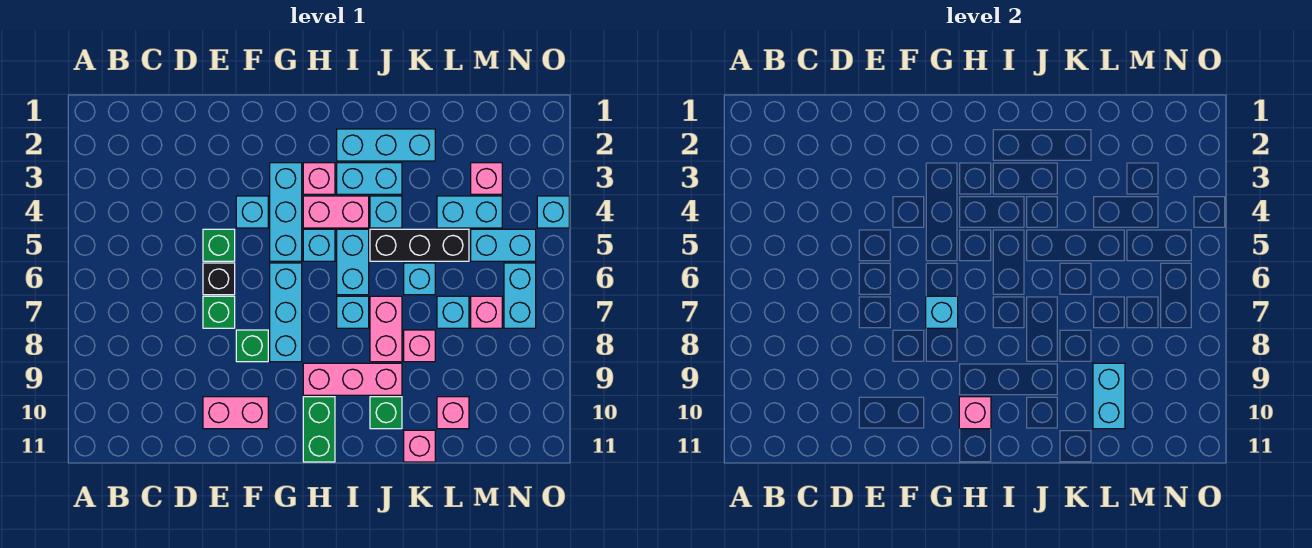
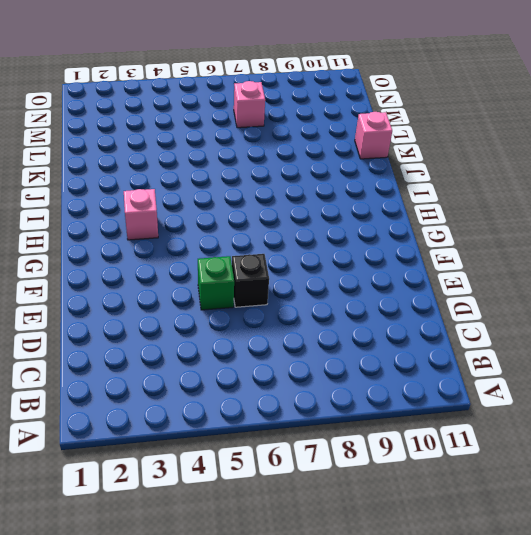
none -> green 1x1 brick [203,296,235,328]
none -> pink 1x2 brick [203,397,268,429]
none -> cyan 1x1 brick [236,196,268,228]
none -> green 1x1 brick [236,330,268,362]

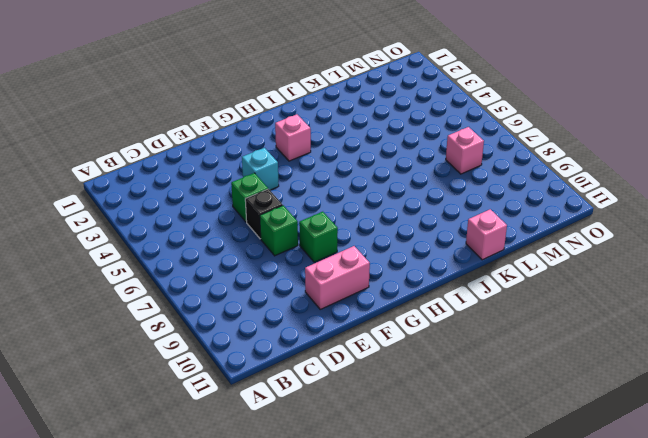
none -> cyan 1x3 brick [270,163,302,261]
none -> cyan 1x3 brick [270,263,302,362]
none -> pink 1x2 brick [303,196,369,228]
none -> cyan 1x1 brick [303,229,335,261]

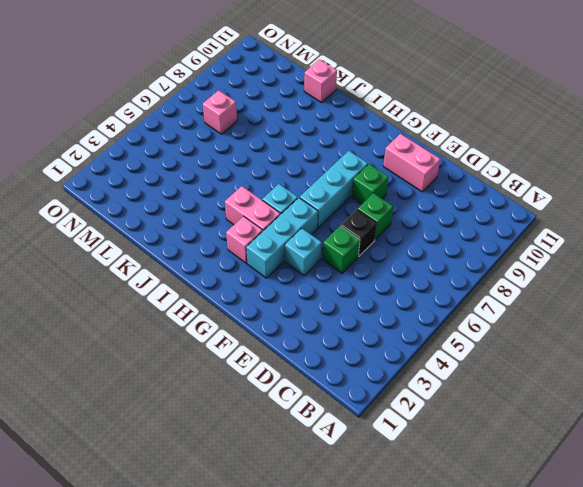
none -> pink 1x3 brick [303,363,402,395]
none -> green 1x2 brick [303,397,335,462]
none -> cyan 1x3 brick [337,129,435,161]
none -> cyan 1x2 brick [337,163,402,194]

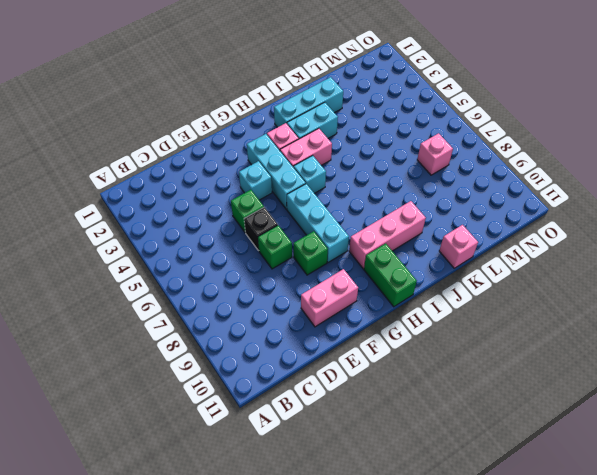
none -> cyan 1x2 brick [337,229,369,295]
none -> cyan 1x1 brick [337,296,369,328]
none -> cyan 1x1 brick [370,196,402,228]
none -> black 1x3 brick [370,229,469,261]

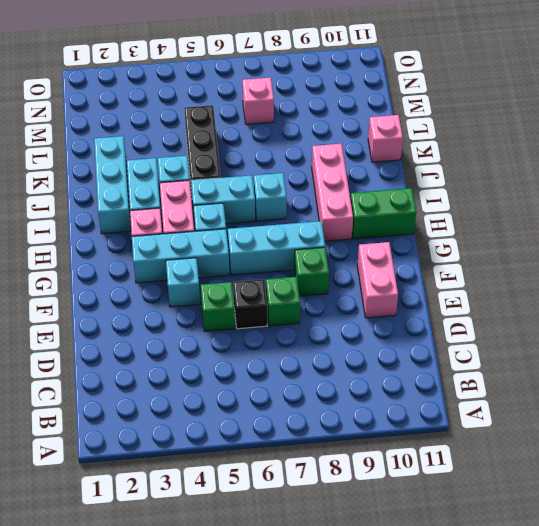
none -> pink 1x2 brick [370,296,402,362]
none -> green 1x1 brick [370,397,402,429]
none -> cyan 1x1 brick [404,263,435,295]
none -> pink 1x1 brick [404,330,435,362]

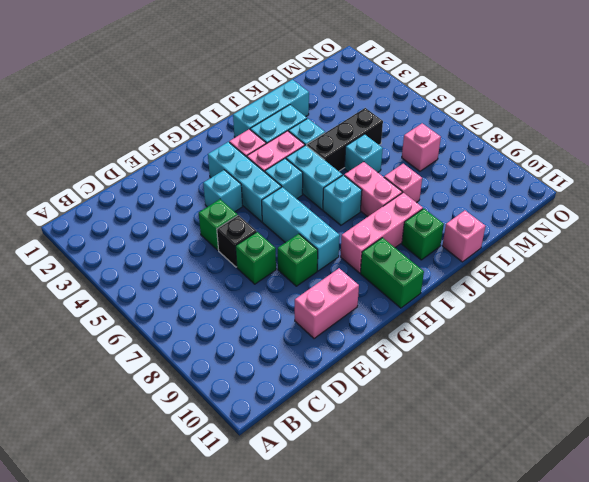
none -> cyan 1x2 brick [437,196,502,228]
none -> cyan 1x1 brick [437,296,469,328]
none -> pink 1x1 brick [437,397,469,429]
none -> pink 1x1 brick [471,163,502,194]

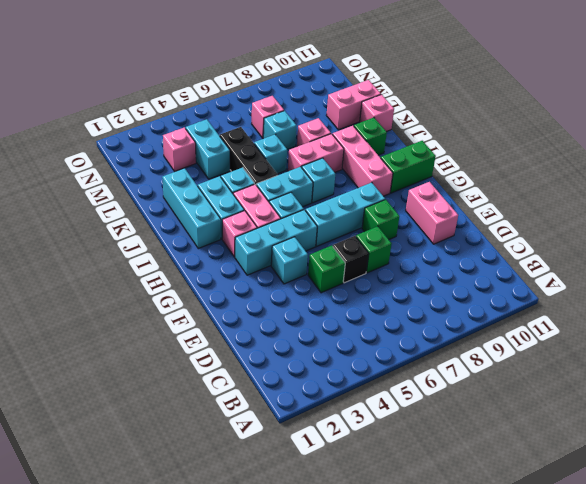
pink 1x2 brick [326,80,381,130] -> pink 1x1 brick [437,397,469,429]
none -> cyan 1x2 brick [471,229,536,261]
none -> cyan 1x2 brick [504,263,536,328]
none -> cyan 1x1 brick [537,196,569,228]
none -> cyan 1x1 brick [926,296,958,328]

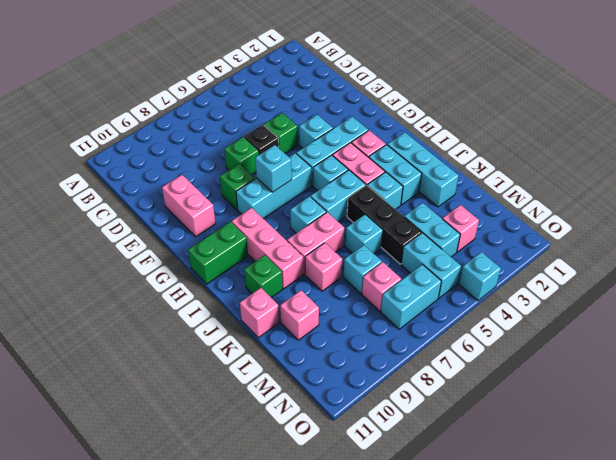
none -> pink 1x1 brick [959,397,991,429]
none -> cyan 1x2 brick [1093,363,1125,429]

